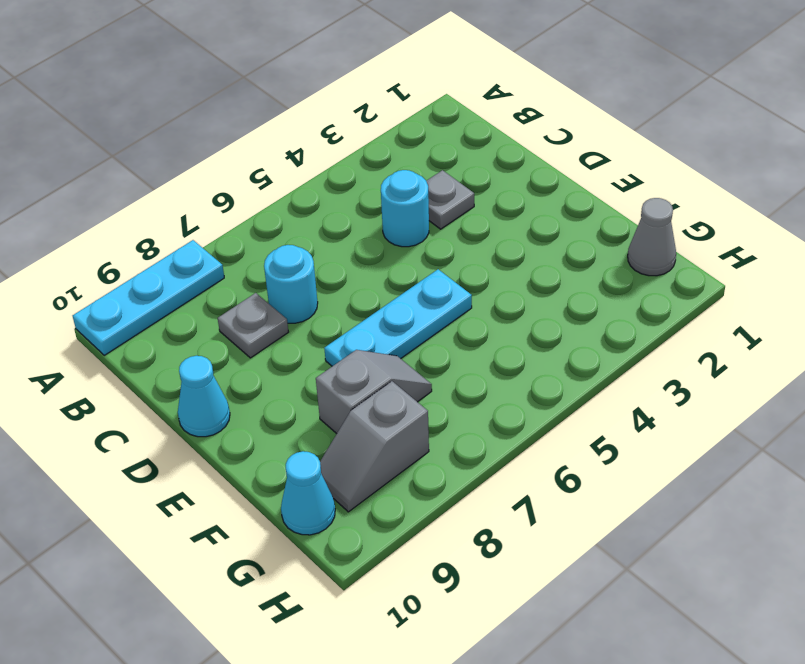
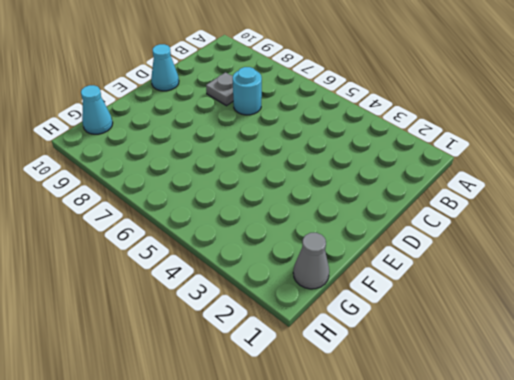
none -> cyan 1x3 plate [73,240,224,355]
none -> grey 1x1 plate [426,170,474,229]

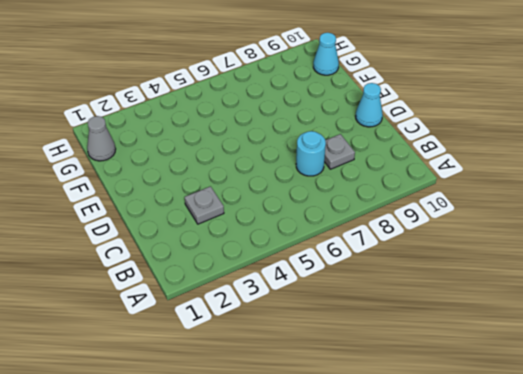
none -> cyan 1x3 plate [73,240,224,355]
none -> cyan 1x1 round brick [381,170,429,247]

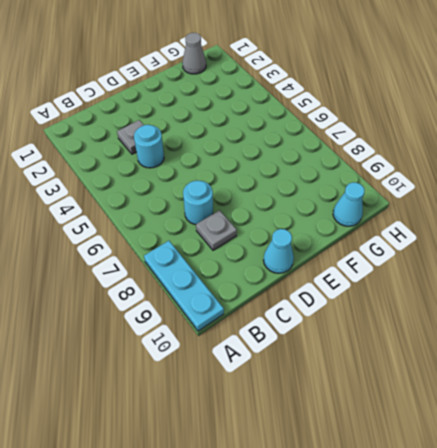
none -> cyan 1x3 plate [324,269,472,366]
none -> grey 1x2 slope [316,350,432,434]

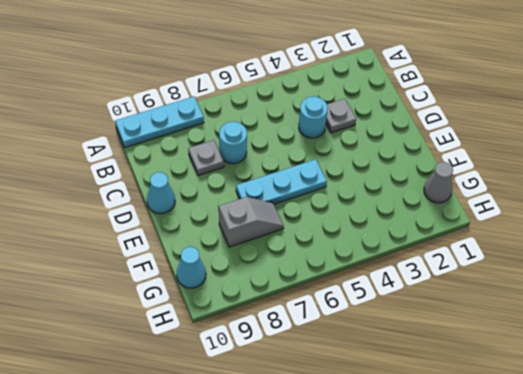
none -> grey 1x2 slope [320,381,429,512]

